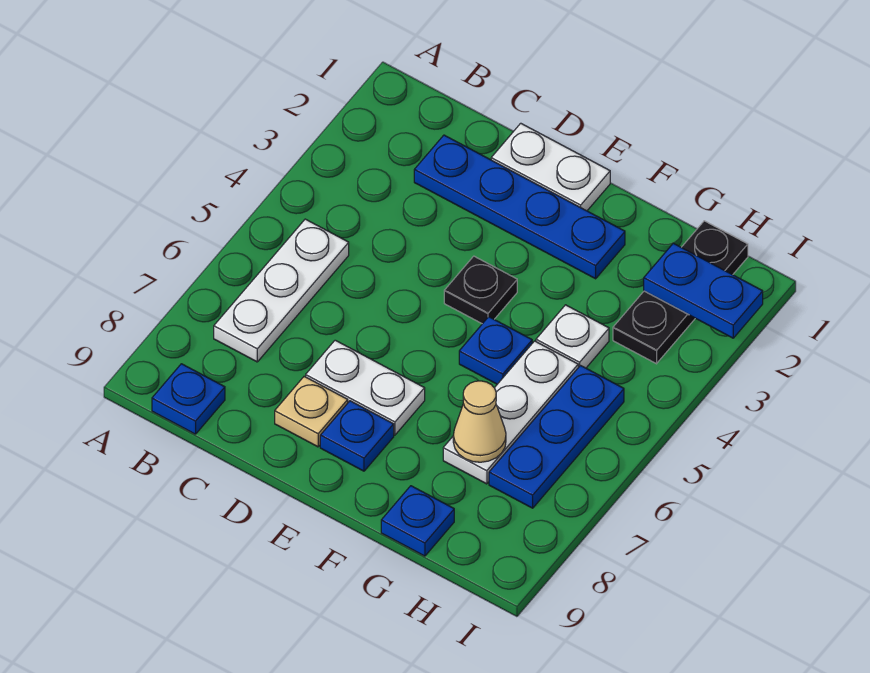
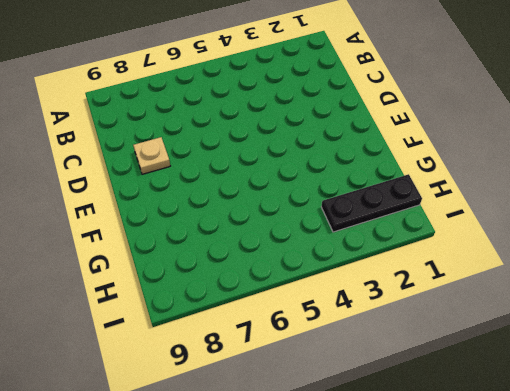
none -> white 1x3 plate [214,219,349,362]
none -> blue 1x1 plate [152,364,225,434]
none -> blue 1x4 plate [414,135,625,279]

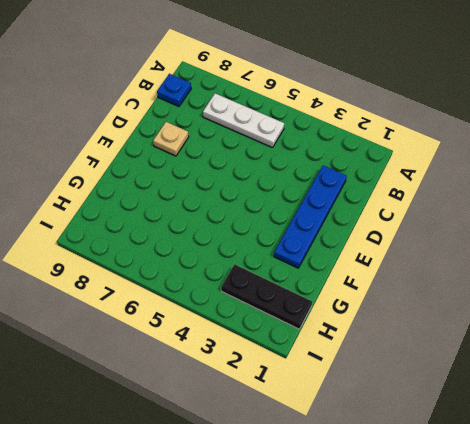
none -> white 1x2 plate [491,123,610,211]
none -> white 1x2 plate [306,340,425,435]
none -> black 1x1 plate [444,256,517,324]

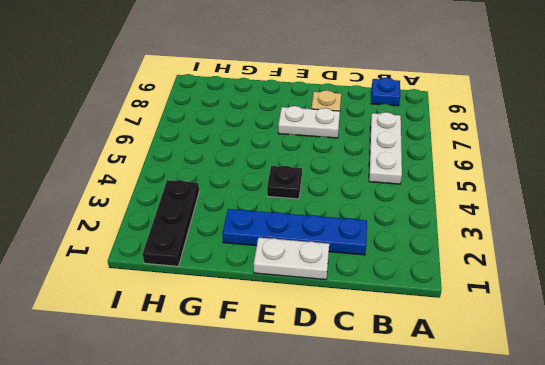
none -> blue 1x1 plate [320,401,394,471]
none -> blue 1x1 plate [459,317,532,384]
none -> white 1x1 plate [536,305,609,368]

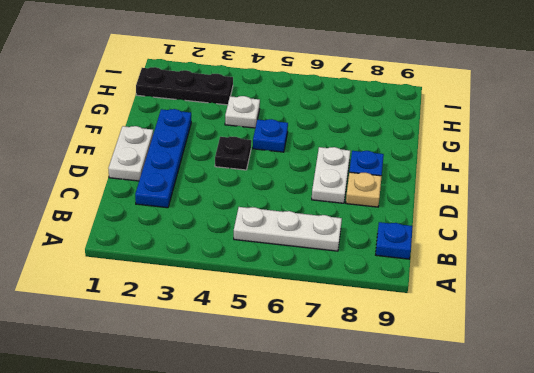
none -> white 1x3 plate [443,341,578,484]
none -> blue 1x1 plate [381,486,454,556]
none -> blue 1x3 plate [489,366,624,508]

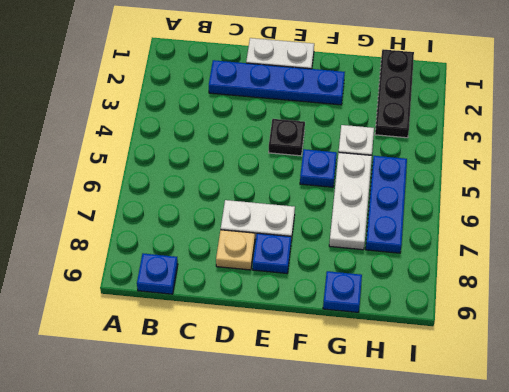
none -> white 1x3 plate [214,219,349,362]
none -> tan 1x1 cone [453,381,506,462]
none -> blue 1x2 plate [644,243,763,338]

